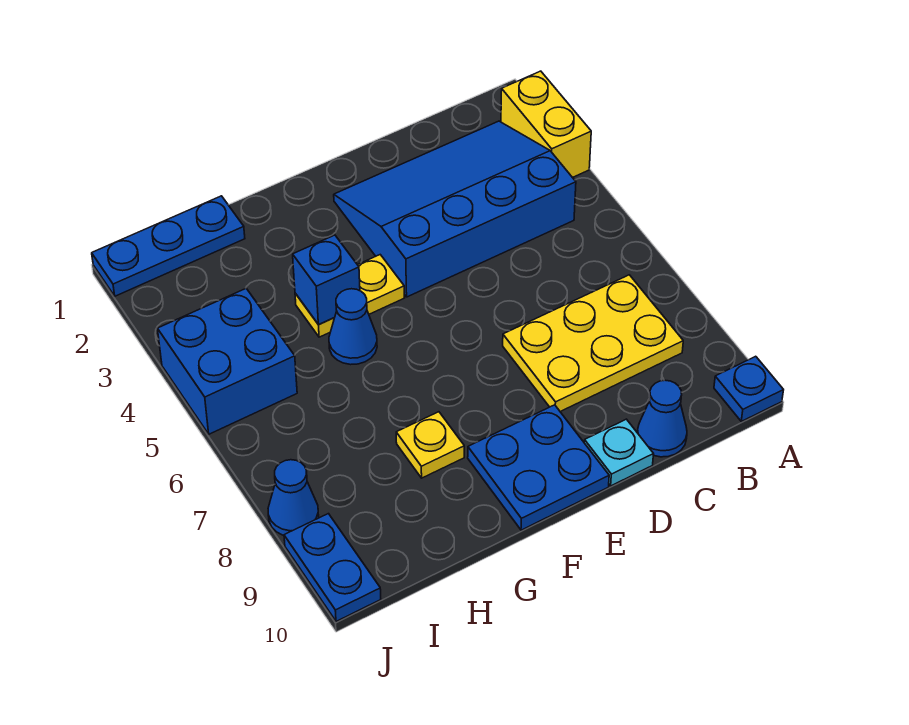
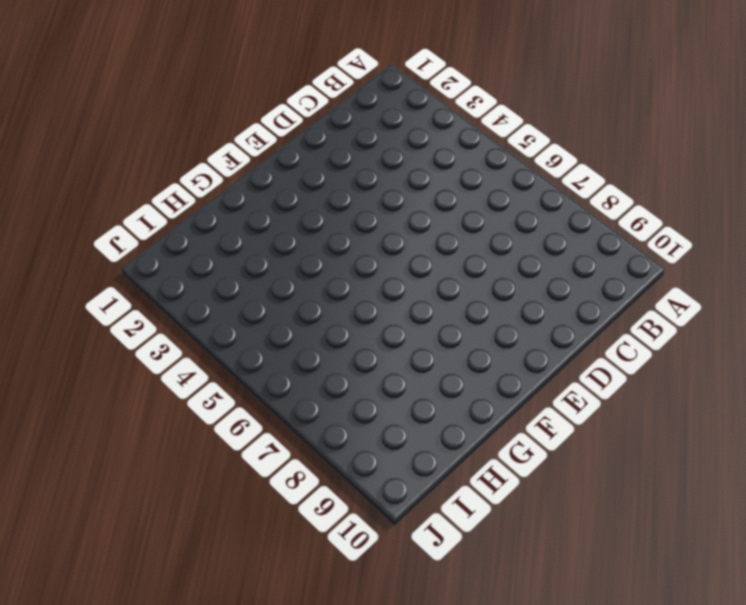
none -> yellow 1x2 brick [501,71,591,178]
none -> blue 1x1 plate [714,356,783,421]
none -> blue 3x4 slope [334,121,576,297]

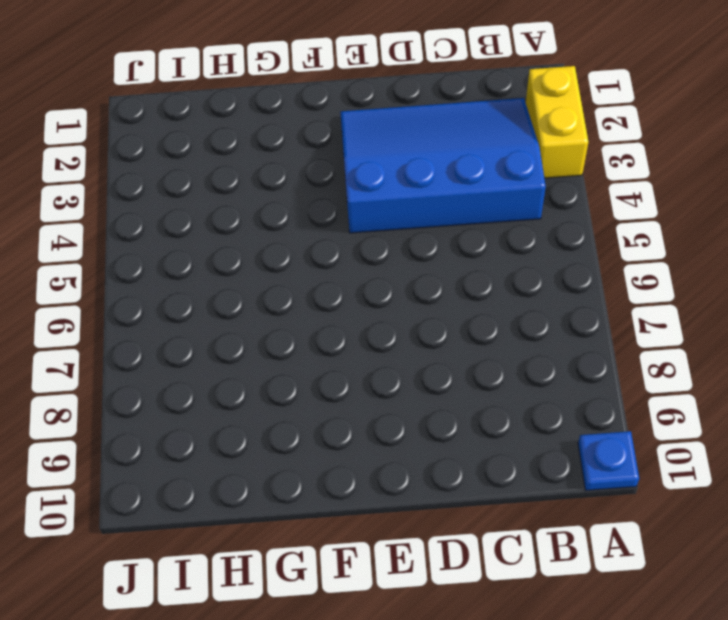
none -> yellow 2x3 plate [503,275,683,412]
none -> blue 1x1 cone [637,380,687,457]
none -> cyan 1x1 plate [584,419,653,486]

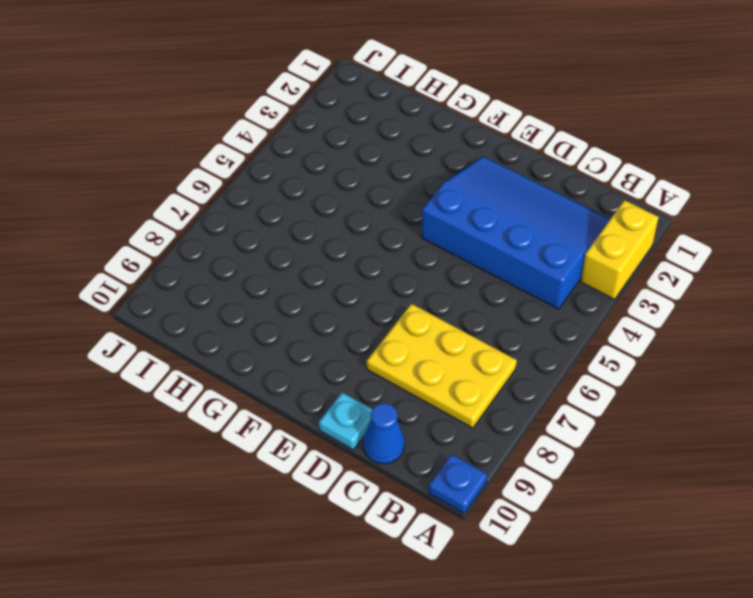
none -> blue 2x2 plate [468,405,609,530]
none -> yellow 1x2 plate [295,255,404,337]
none -> blue 1x1 cone [329,289,377,365]

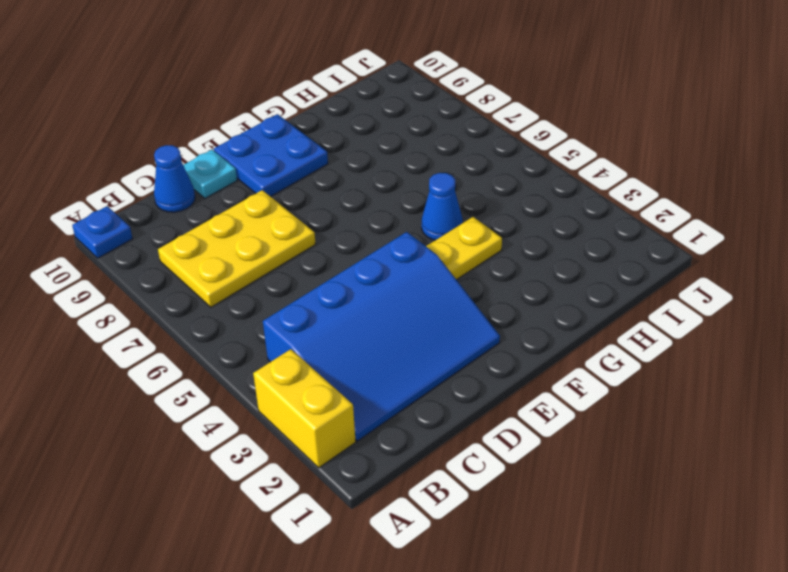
none -> yellow 1x1 plate [396,412,464,478]
none -> blue 1x3 plate [92,196,245,296]
none -> blue 2x2 brick [157,289,297,434]

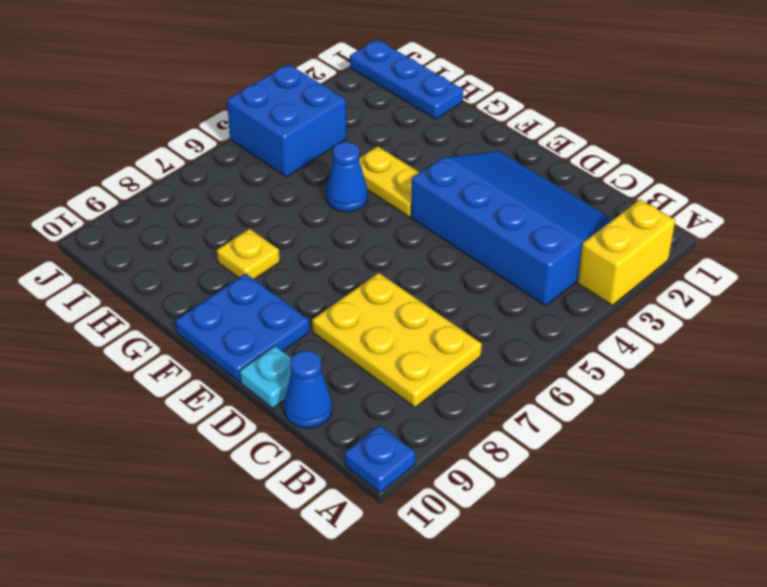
none -> blue 1x1 cone [268,460,319,535]
none -> blue 1x2 plate [284,514,381,621]
none -> blue 1x1 brick [293,235,360,325]

